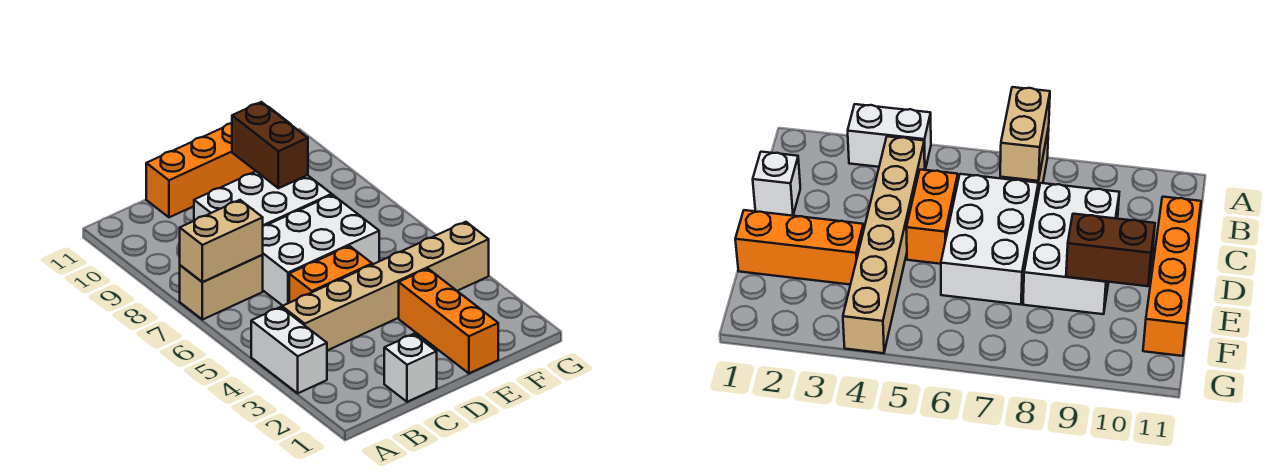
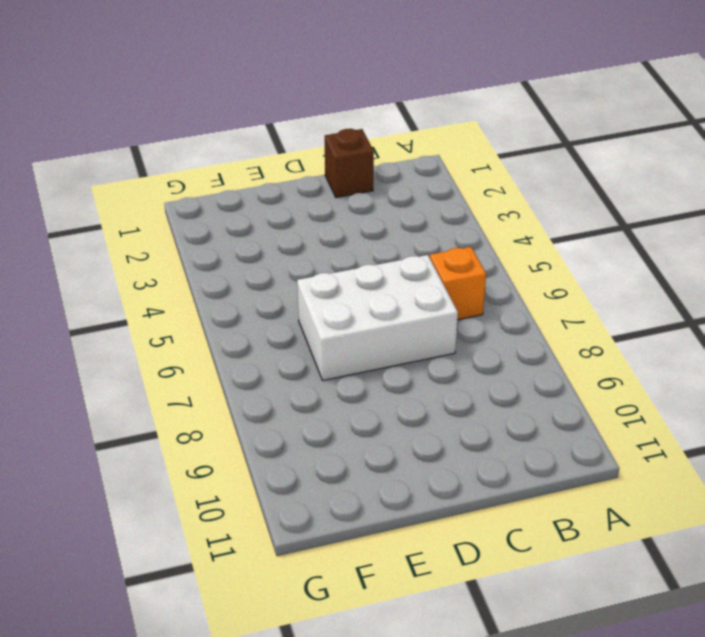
orange 1x1 brick [430,247,486,320] -> none
brown 1x1 brick [325,129,374,198] -> white 1x1 brick [384,334,437,402]
none -> white 1x2 brick [251,307,327,393]
none -> tan 1x2 brick [180,255,263,320]

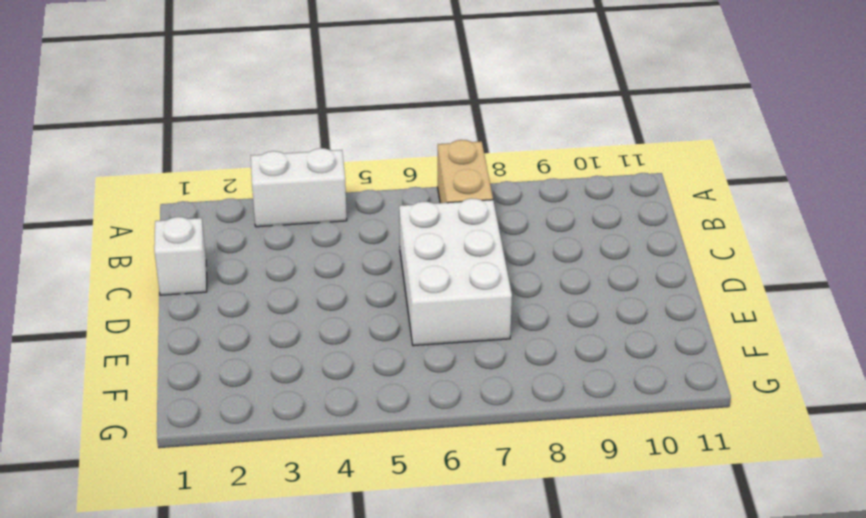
none -> tan 1x6 brick [282,222,489,350]
none -> orange 1x2 brick [289,246,372,303]

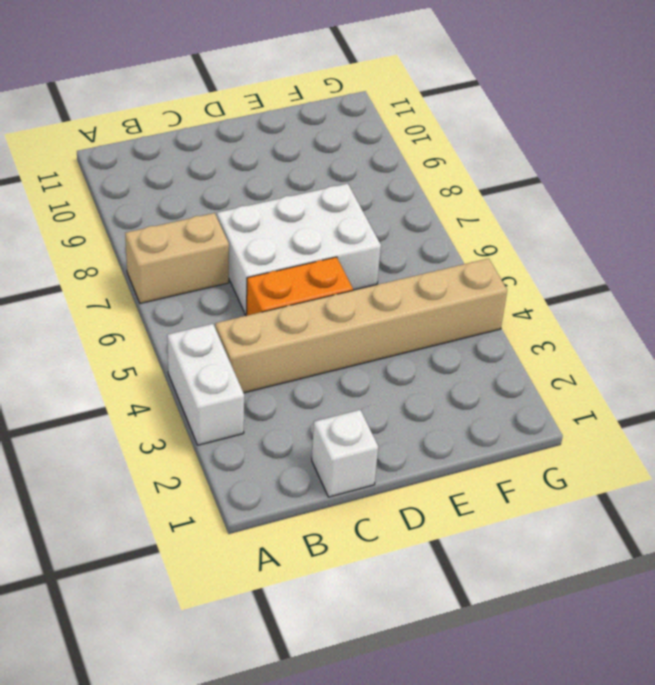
none -> white 2x3 brick [194,171,332,226]
none -> orange 1x4 brick [146,108,290,217]

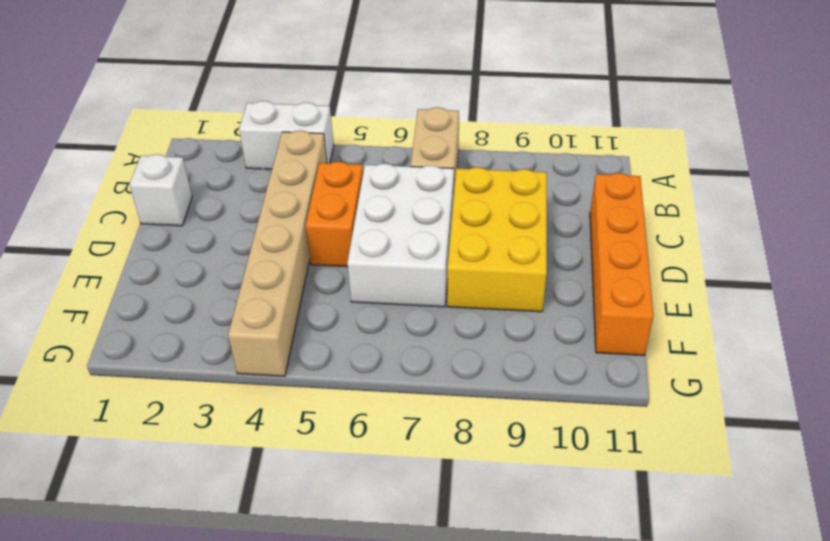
yellow 2x3 brick [447,167,547,312] -> white 2x3 brick [194,171,332,226]
none -> orange 1x3 brick [399,269,498,373]
none -> tan 1x2 brick [180,200,263,282]

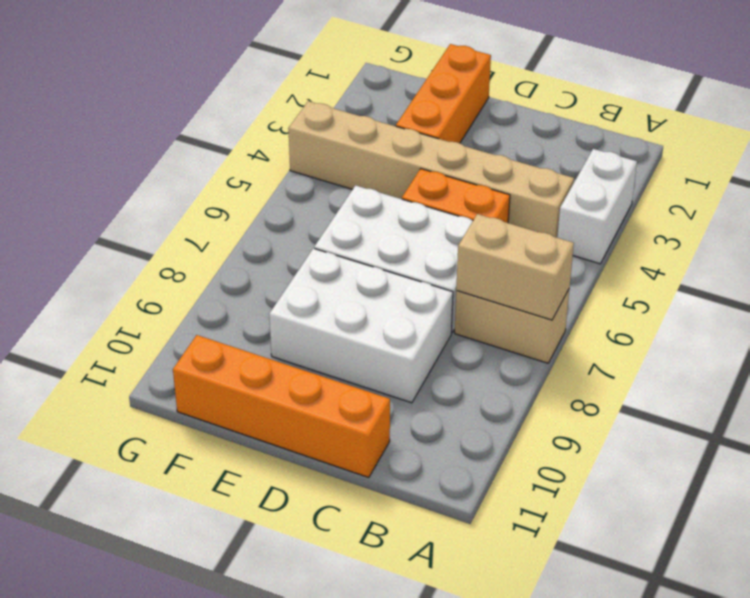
none -> white 1x1 brick [384,334,437,402]
none -> brown 1x2 brick [232,102,308,188]

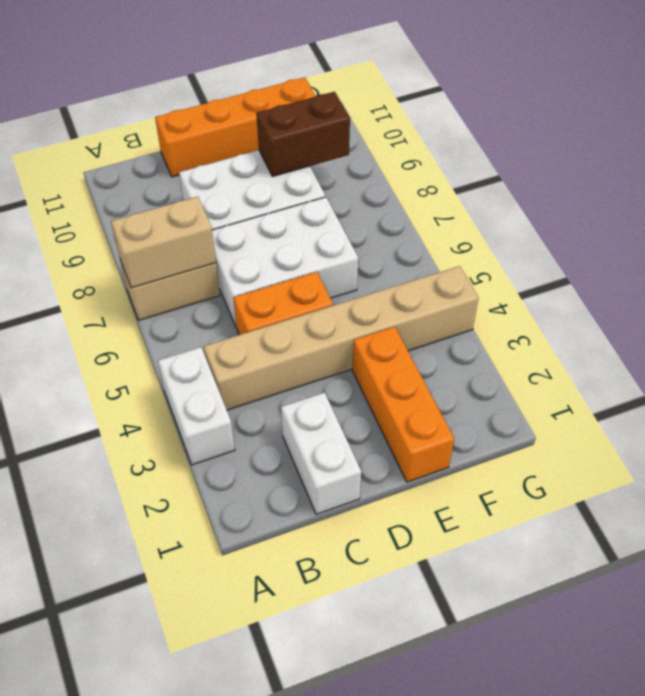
white 1x2 brick [281,392,361,514] -> white 1x1 brick [384,334,437,402]
brown 1x2 brick [256,92,350,177] -> brown 1x2 brick turned to [232,102,308,188]

